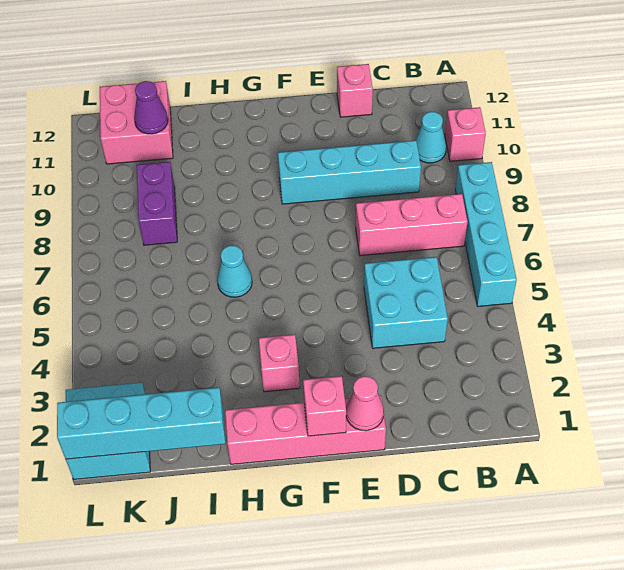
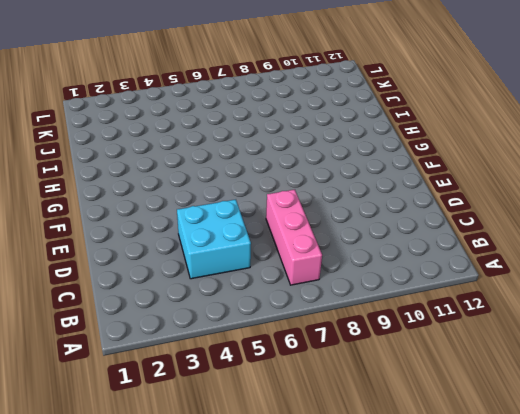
none -> cyan 1x4 brick [455,162,517,306]
none -> pink 1x1 brick [445,107,486,161]
none -> cyan 1x1 cone [416,112,446,163]

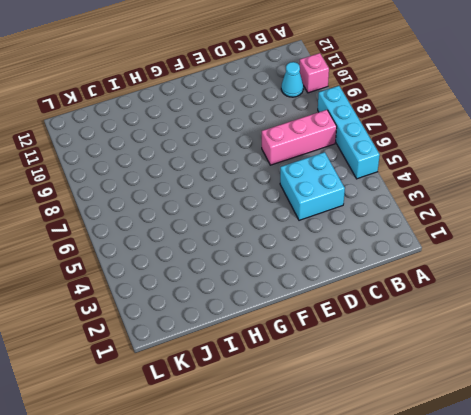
none -> cyan 1x4 brick [278,140,421,204]
none -> pink 1x1 brick [337,64,373,117]
none -> pink 1x4 brick [225,395,386,464]

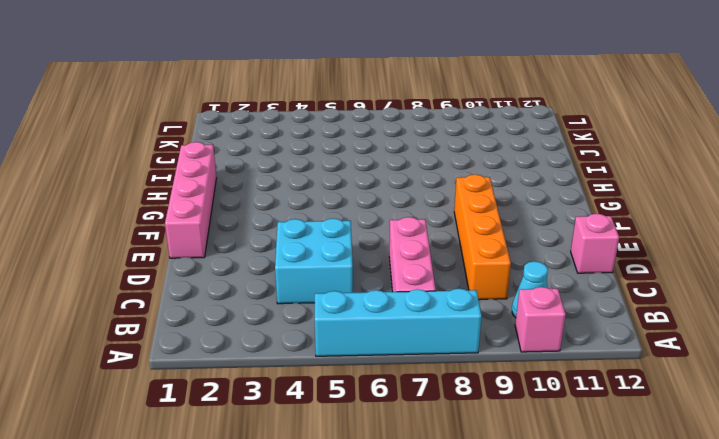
orange 1x4 brick [454,174,511,300] -> cyan 1x4 brick [278,140,421,204]
none -> pink 1x1 brick [259,335,300,392]
none -> cyan 1x1 cone [217,245,252,297]
none -> purple 1x2 brick [137,162,177,245]

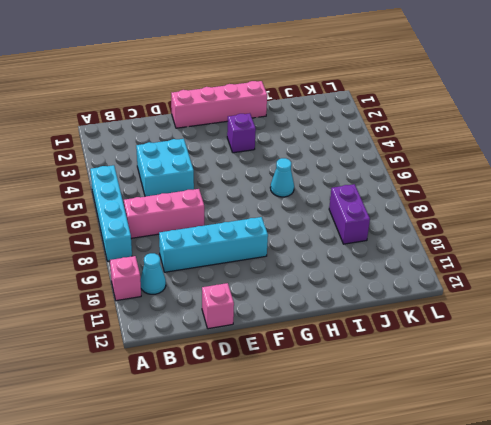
purple 1x1 brick [227,113,256,153] -> pink 1x1 brick [259,335,300,392]
none -> pink 2x2 brick [100,81,173,164]
none -> cyan 2x2 brick [66,383,150,479]
none -> pink 1x1 cone [346,376,384,431]

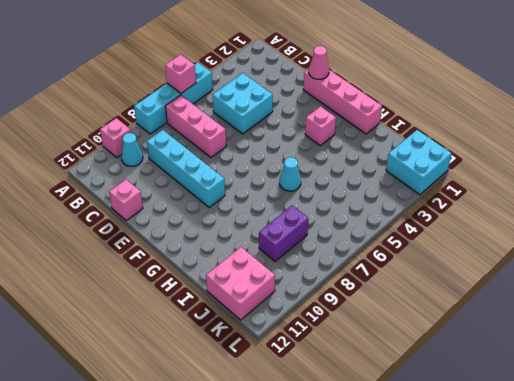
pink 1x1 brick [165,54,196,93] -> pink 1x1 brick moved to [303,376,346,436]
none -> cyan 1x4 brick [57,388,225,459]
none -> purple 1x1 cone [134,81,168,134]

